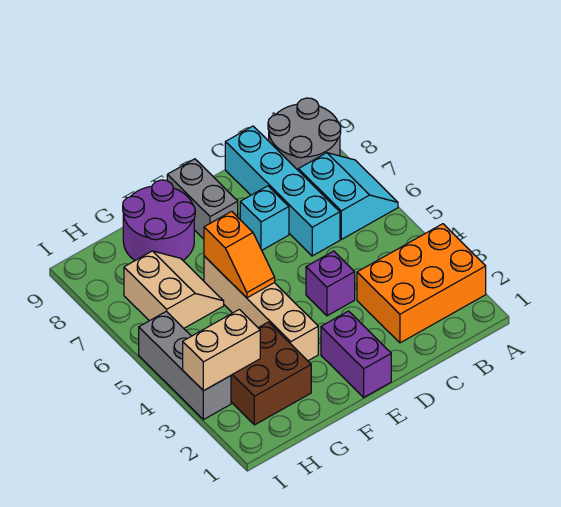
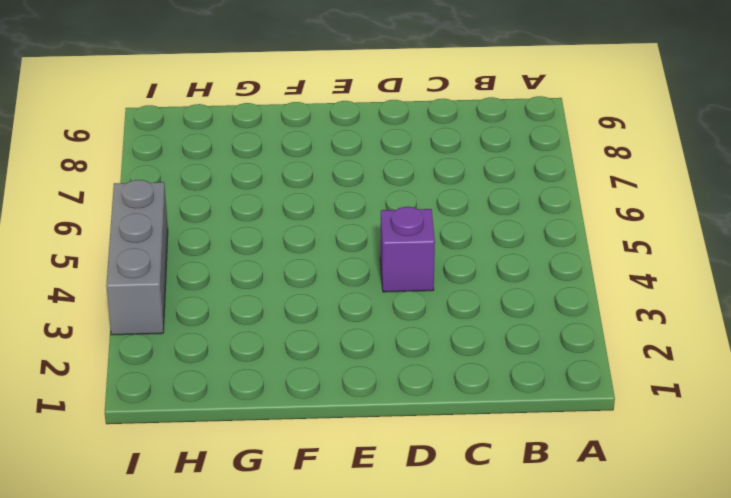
none -> orange 2x3 brick [357,224,486,343]
none -> cyan 2x2 slope [298,153,398,239]
none -> grey 2x2 round brick [268,98,341,170]

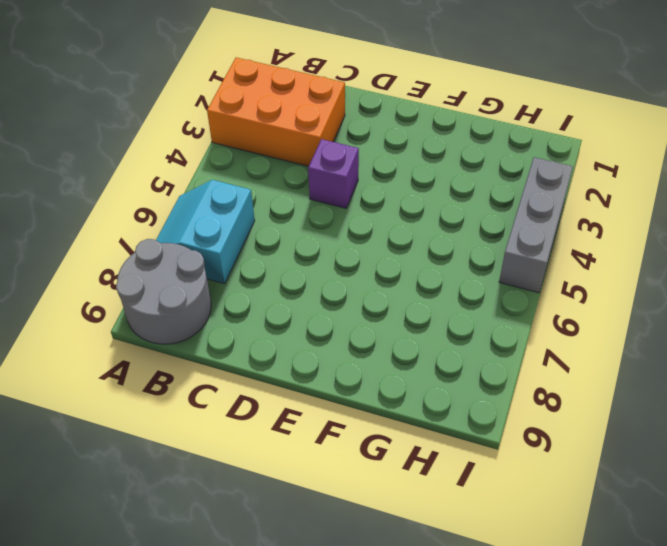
none -> cyan 1x4 brick [225,126,340,256]
none -> cyan 1x1 brick [240,186,289,250]
none -> purple 1x2 brick [321,311,391,397]

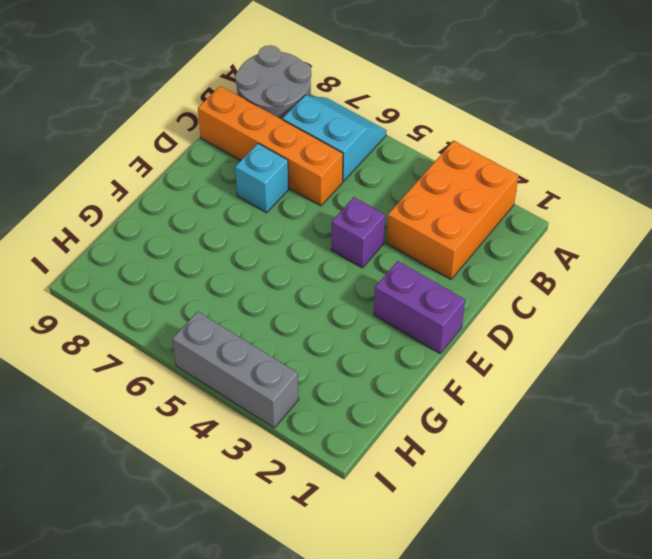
orange 1x4 brick [198,86,343,206] -> cyan 1x4 brick [225,126,340,256]
none -> grey 1x2 brick [167,159,238,239]
none -> tan 1x4 brick [204,256,318,361]
none -> purple 2x2 round brick [123,180,195,260]

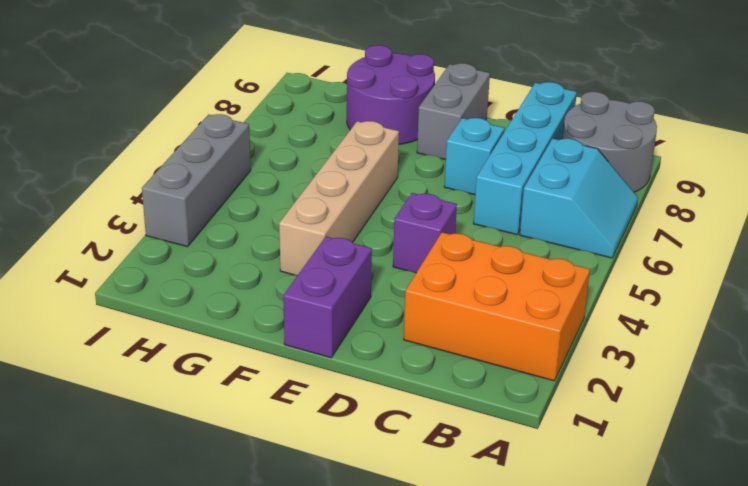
none -> brown 2x2 brick [231,322,311,425]
none -> tan 2x2 slope [124,251,224,328]
none -> orange 1x2 slope [204,211,275,298]

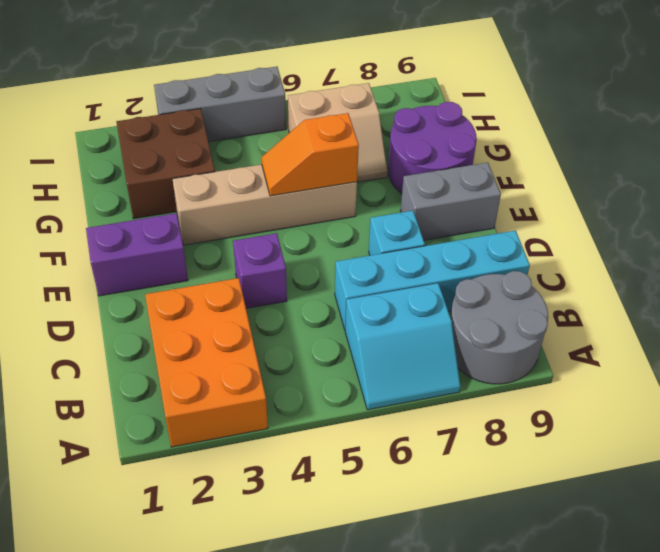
none -> tan 1x2 brick [183,309,260,391]

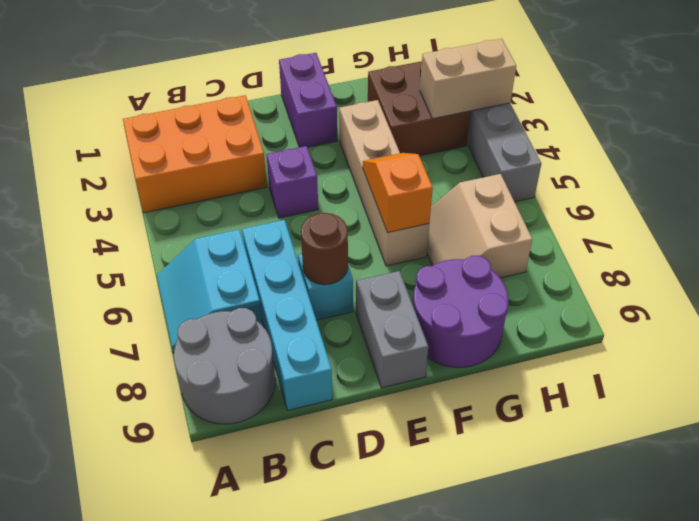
brown 1x1 round brick [301,213,348,285] -> none

